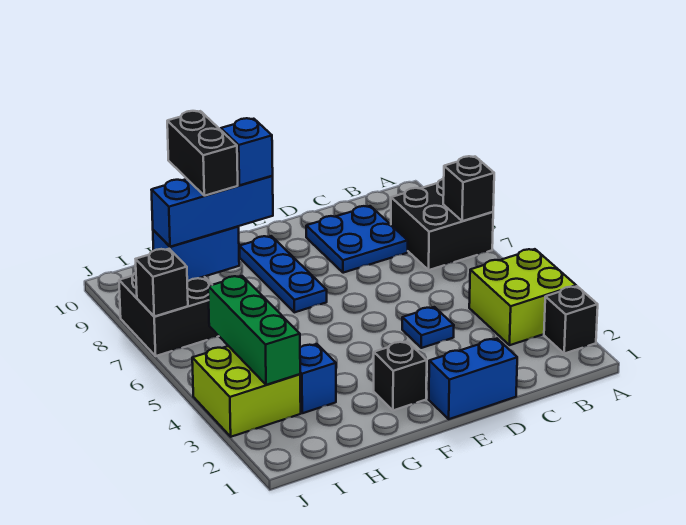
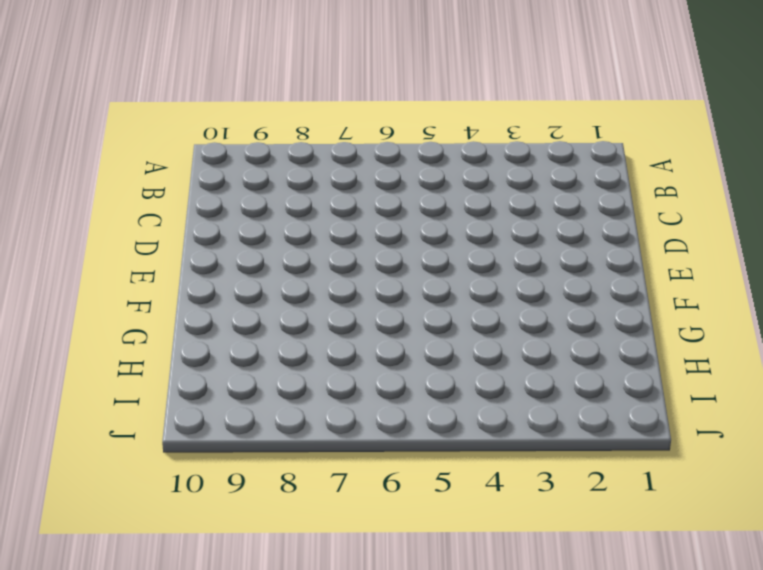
none -> black 1x1 brick [544,286,598,354]
none -> lime 2x2 brick [469,249,576,345]
none -> black 2x2 brick [391,179,493,270]

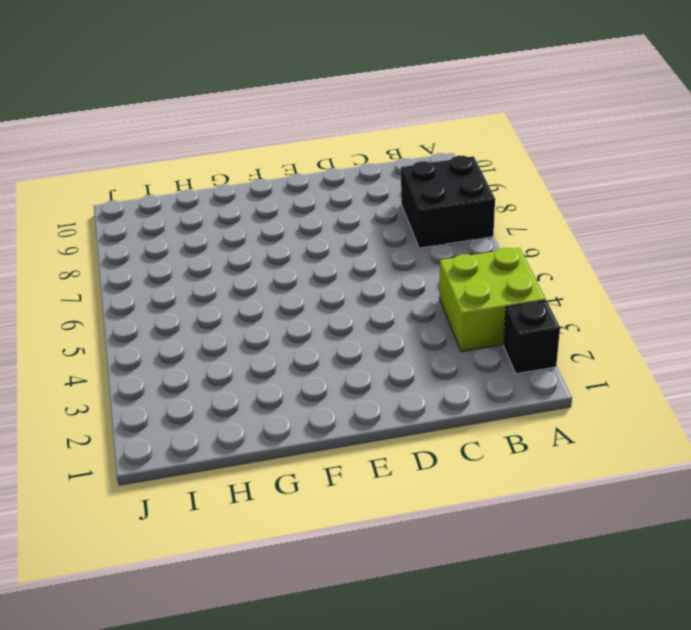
none -> blue 2x2 plate [306,206,408,273]
none -> blue 1x2 brick [429,339,517,419]
none -> blue 1x1 plate [402,307,454,348]

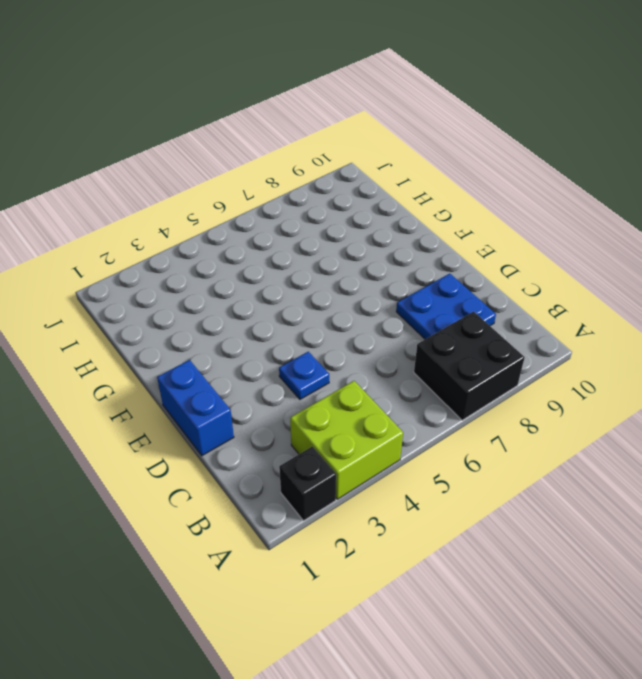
none -> black 1x1 brick [374,341,427,410]
none -> blue 1x3 plate [240,236,327,312]
none -> blue 1x1 brick [300,344,336,413]

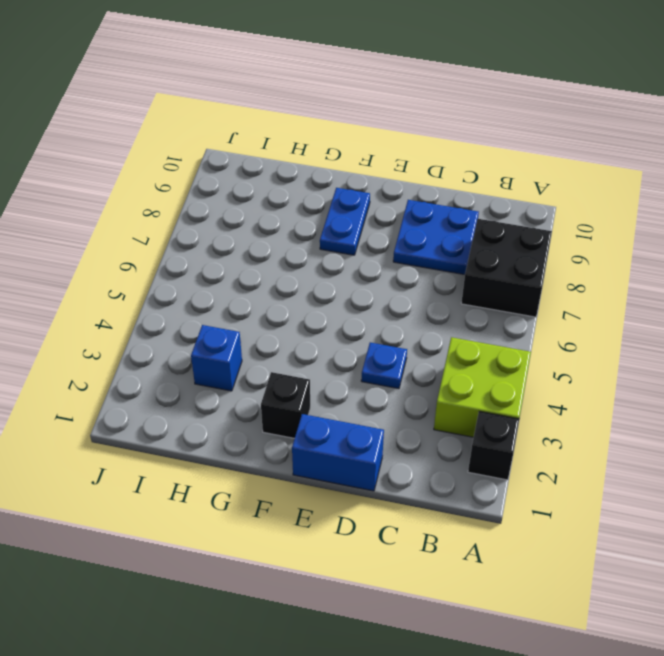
blue 1x2 plate [320,188,370,255] -> blue 1x3 plate [240,236,327,312]
none -> lime 2x2 brick [192,346,301,437]
none -> black 2x2 brick [119,273,218,356]
none -> black 1x1 brick [443,156,494,221]

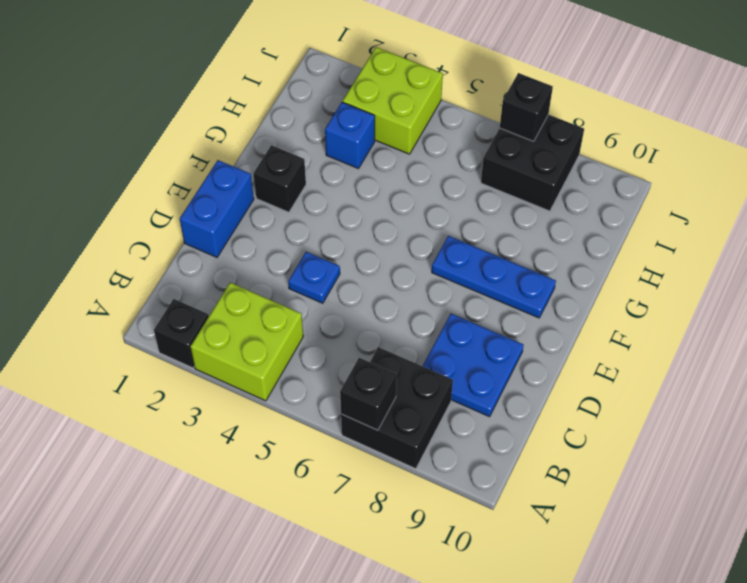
none -> blue 1x2 brick [153,226,239,282]
none -> green 1x3 brick [208,276,300,385]
none -> blue 1x3 brick [152,176,273,247]

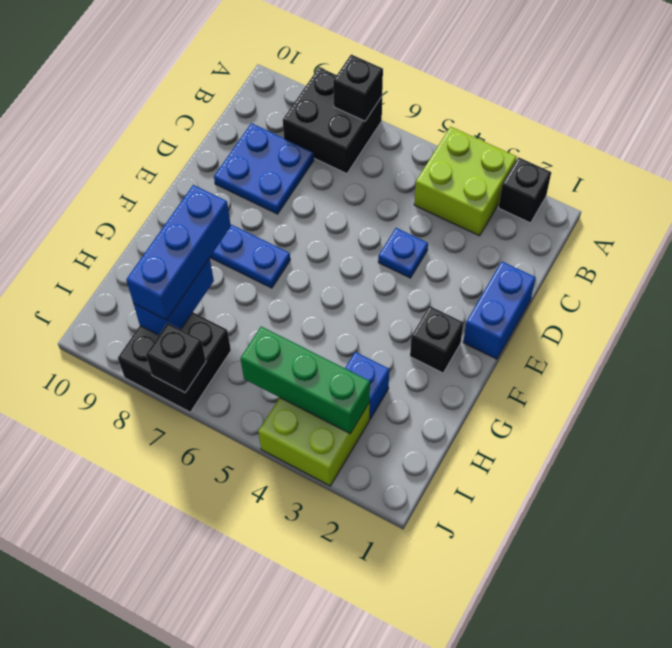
none -> blue 1x1 brick [221,118,273,185]
none -> black 1x2 brick [167,111,238,196]

